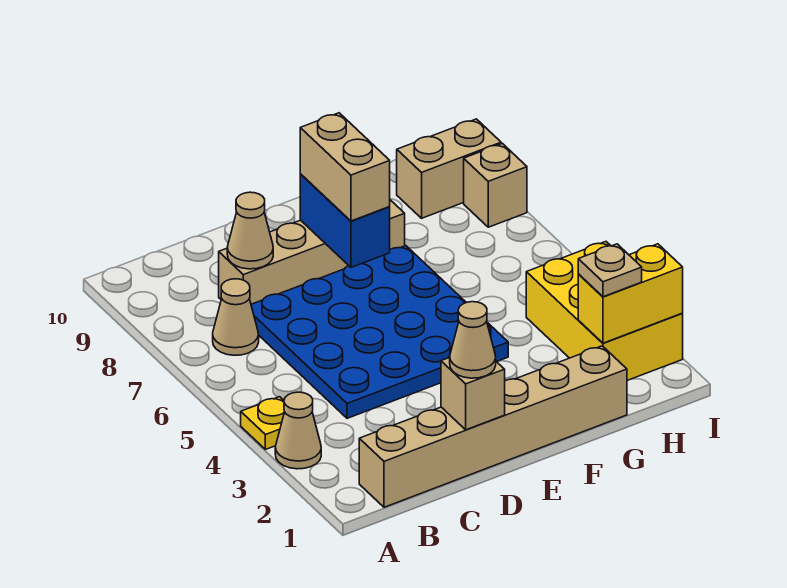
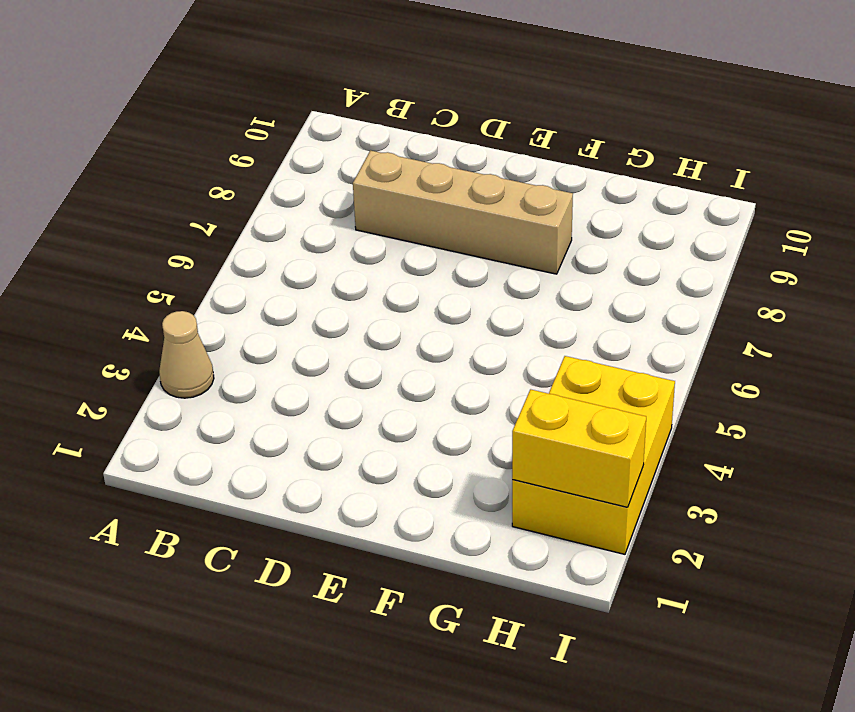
none -> yellow 1x1 plate [241,397,284,450]
none -> tan 1x6 brick [359,346,627,507]
none -> tan 1x1 cone [213,279,259,355]

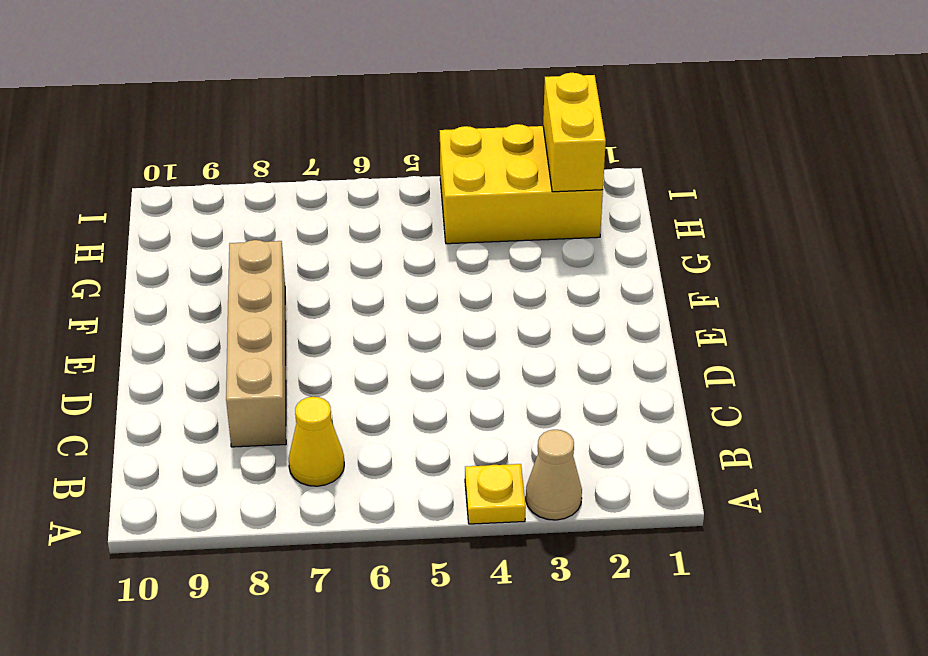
yellow 1x1 cone [289,397,344,486] -> tan 1x1 cone [213,279,259,355]
none -> tan 1x6 brick [359,346,627,507]
none -> blue 4x4 plate [251,246,508,418]
none -> tan 1x2 brick [397,119,501,218]

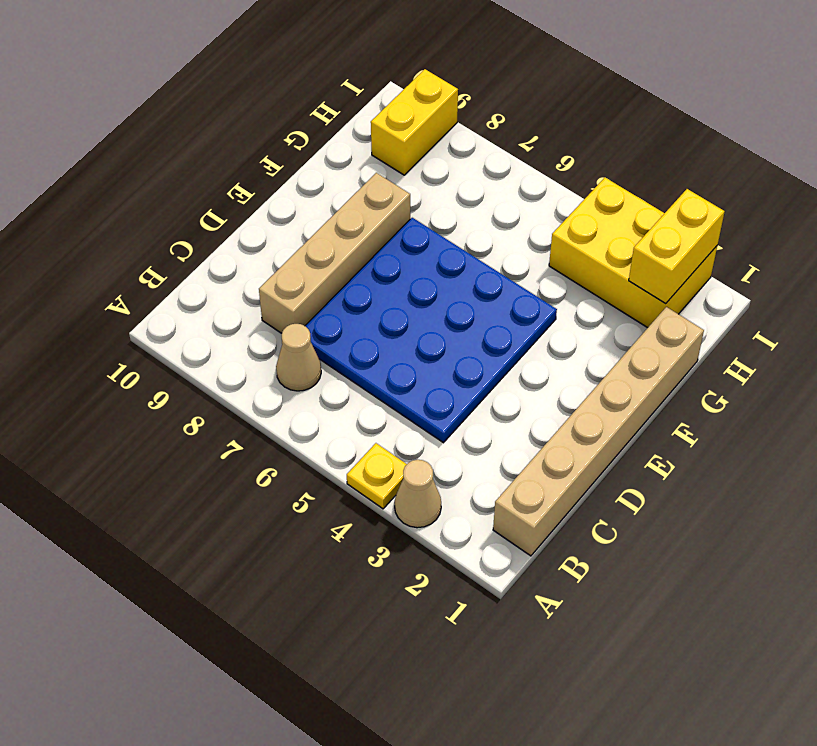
yellow 1x2 brick [371,69,458,175] -> tan 1x2 brick [397,119,501,218]
none -> tan 1x1 brick [464,144,527,227]
none -> tan 1x1 cone [227,192,273,269]
none -> tan 1x1 brick [441,357,505,430]

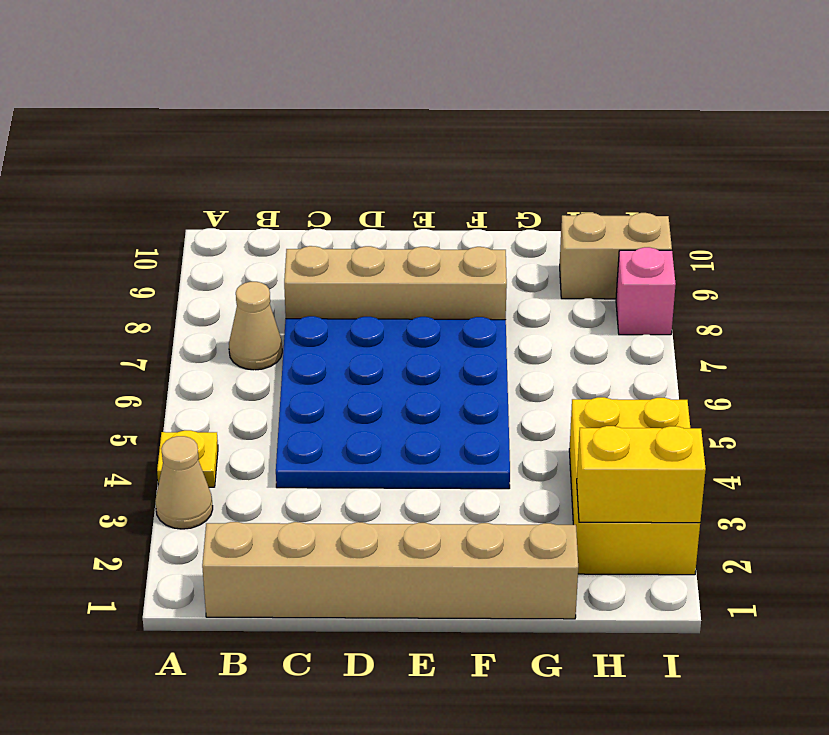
pink 1x1 brick [616,247,676,335] -> tan 1x1 brick [464,144,527,227]
none -> tan 1x1 cone [227,192,273,269]
none -> tan 1x1 brick [441,357,505,430]
none -> blue 1x2 brick [300,174,390,267]

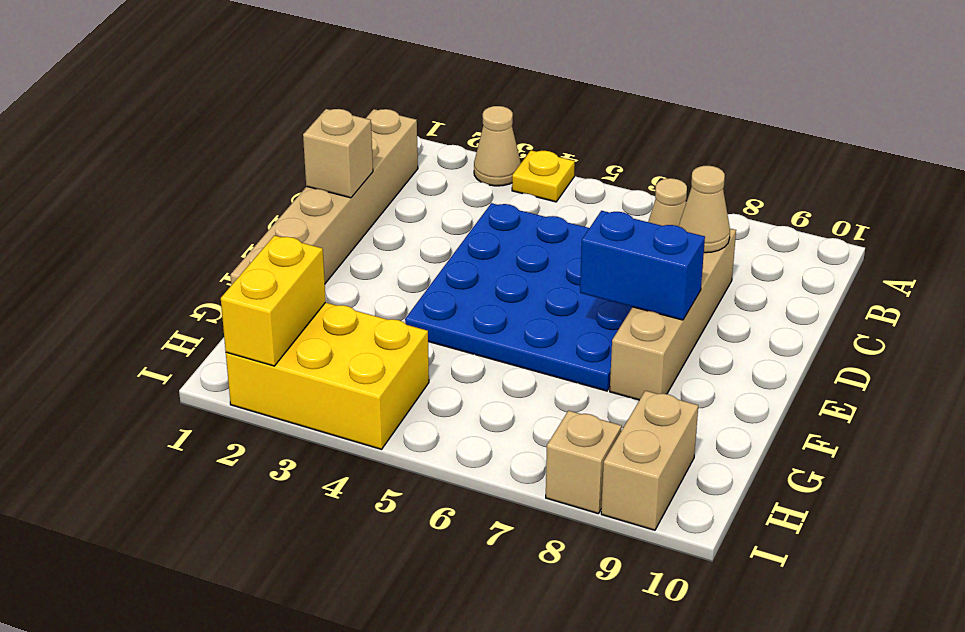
none -> tan 1x1 cone [450,302,496,378]
none -> tan 1x2 brick [300,113,390,221]
none -> tan 1x1 plate [578,244,642,297]

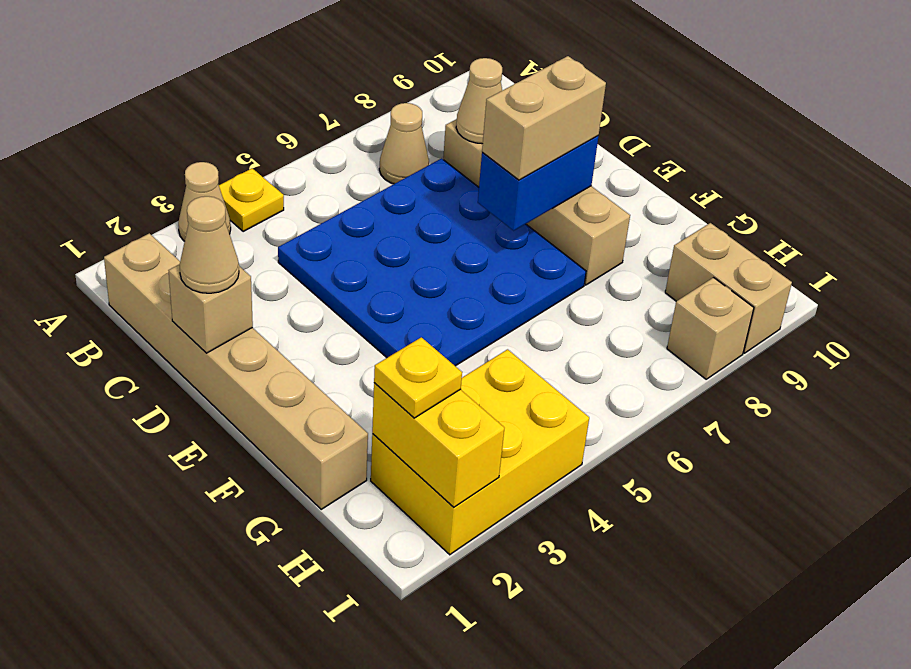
yellow 1x1 plate [374,337,462,418] -> tan 1x1 plate [578,244,642,297]

